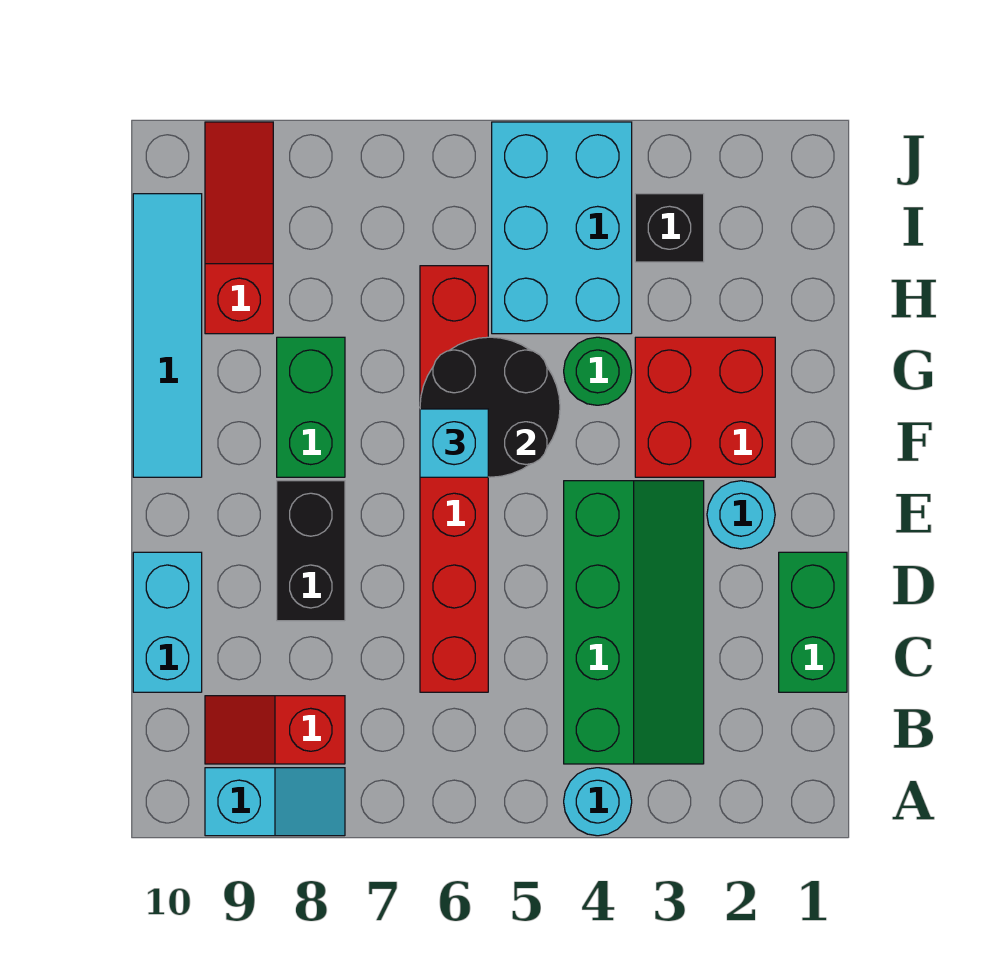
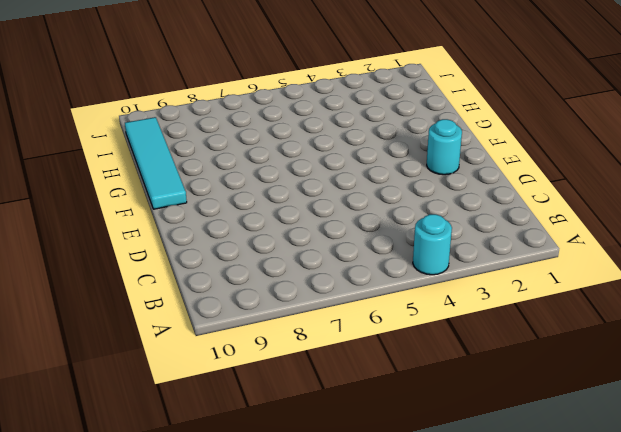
none -> cyan 1x2 slope [205,768,345,836]
none -> green 2x4 slope [564,481,704,764]
none -> red 1x2 slope [205,696,345,764]

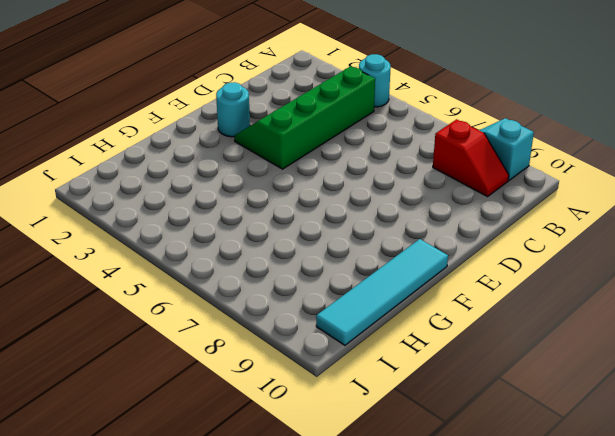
none -> green 1x2 brick [779,552,847,692]
none -> red 1x6 brick [420,266,488,692]
none -> cyan 1x2 brick [133,552,202,692]

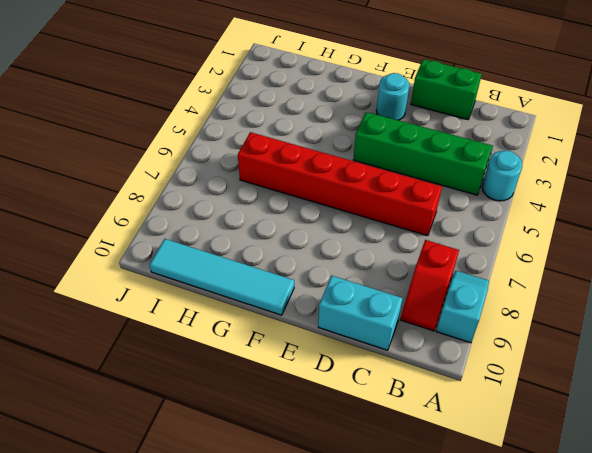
none -> black 1x2 brick [277,481,345,621]
none -> red 2x2 brick [635,337,775,477]
none -> green 1x2 brick [277,337,345,477]

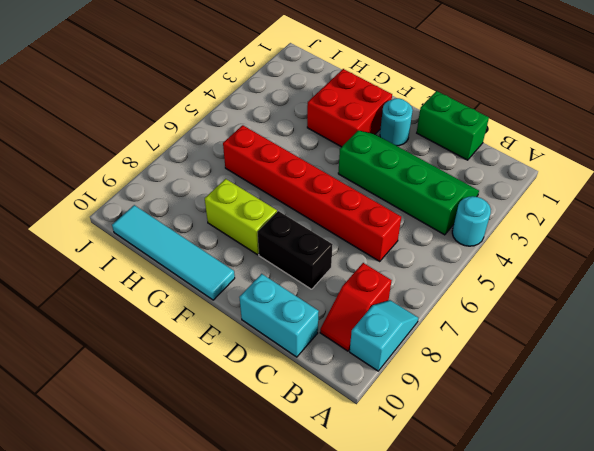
lime 1x2 brick [205,179,277,255] -> green 1x2 brick [277,337,345,477]
none -> green 1x1 round brick [564,337,632,405]
none -> cyan 2x3 brick [492,122,632,334]
none -> red 1x3 slope [205,122,273,334]

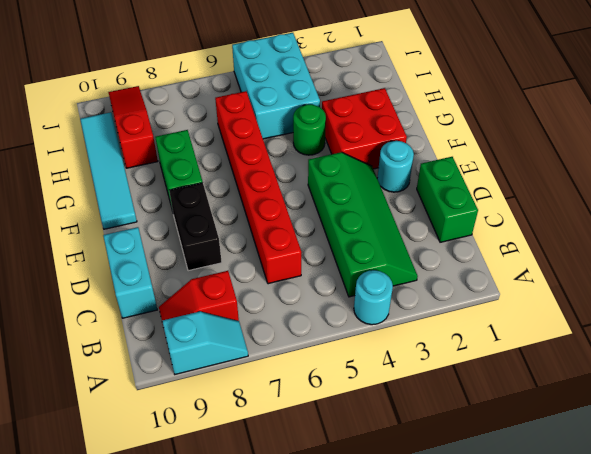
none -> black 1x1 brick [635,194,704,262]
none -> black 2x2 round brick [420,337,560,477]
none -> cyan 1x1 brick [420,409,488,477]

